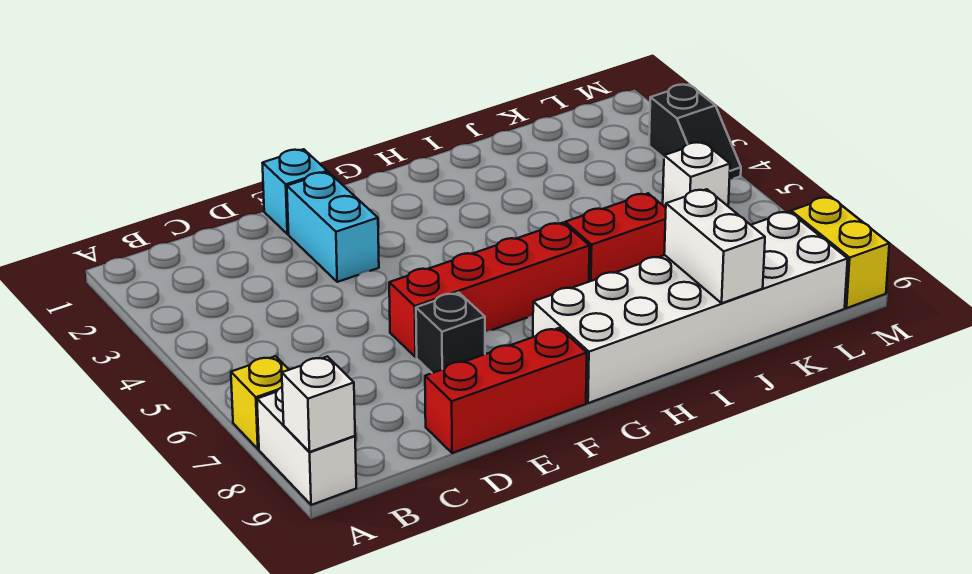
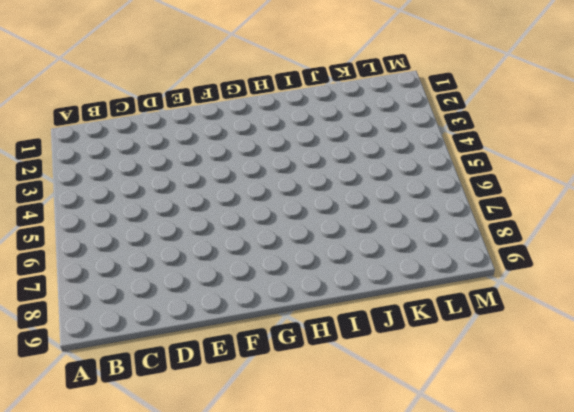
none -> yellow 1x1 brick [231,356,289,449]
none -> white 1x2 brick [257,387,356,505]
none -> red 1x3 brick [425,328,587,453]

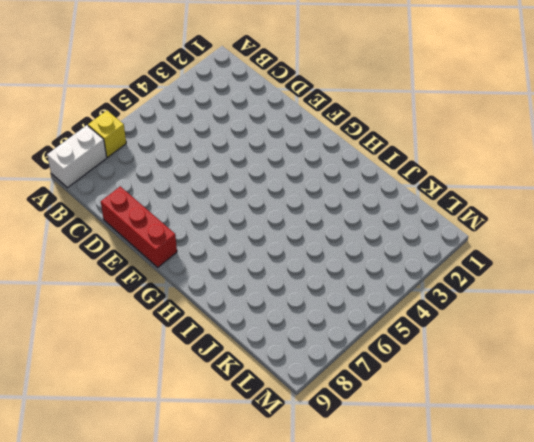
none -> cyan 1x1 brick [262,149,327,234]
none -> cyan 1x2 brick [287,172,379,282]
none -> red 1x4 brick [389,223,589,357]

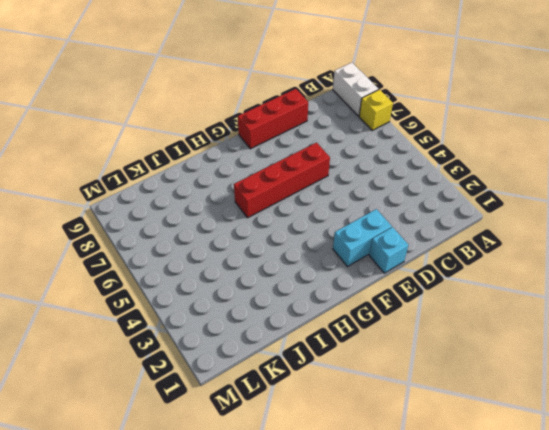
cyan 1x2 brick [333,209,392,266] -> cyan 1x2 brick turned to [287,172,379,282]
none -> black 1x1 brick [416,293,485,373]
none -> white 2x6 brick [533,212,848,403]
none -> red 1x2 brick [565,193,666,282]

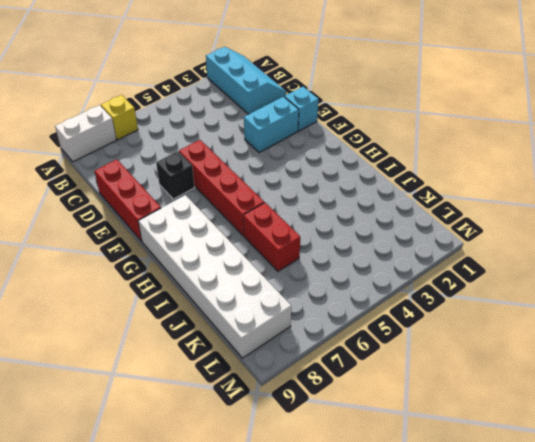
cyan 2x3 slope [206,47,286,114] -> none
none -> white 1x1 brick [663,142,730,207]
none -> black 1x2 slope [649,84,741,179]
none -> yellow 1x2 brick [791,197,889,308]

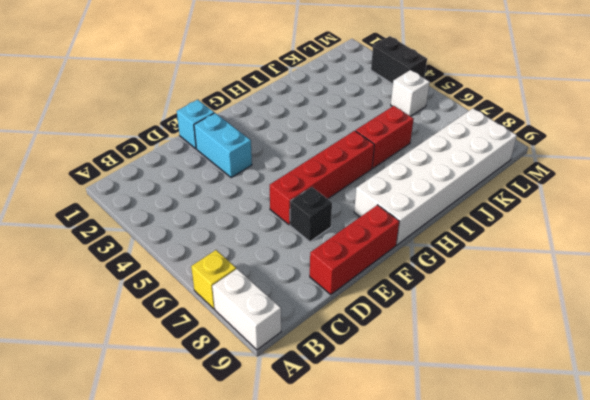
black 1x2 brick [371,36,427,84] -> black 1x2 slope [649,84,741,179]
none -> yellow 1x2 brick [791,197,889,308]
none -> white 1x1 brick [282,357,355,452]
none -> white 1x2 brick [664,189,765,303]

